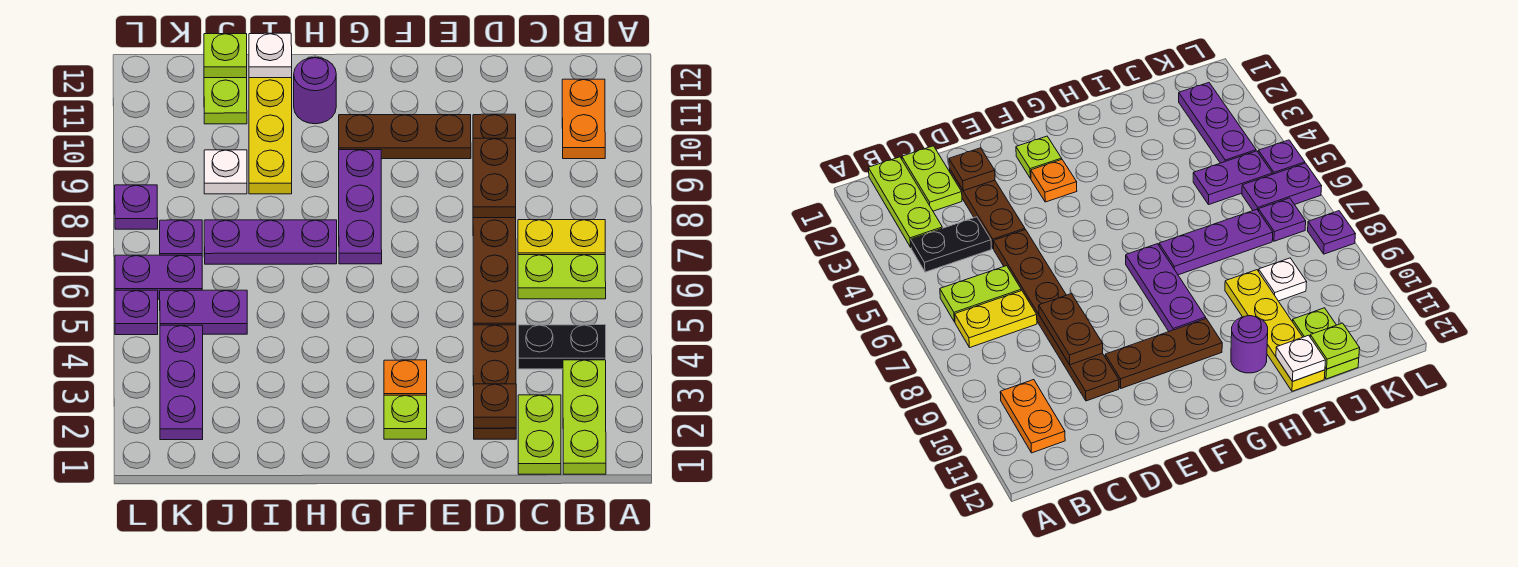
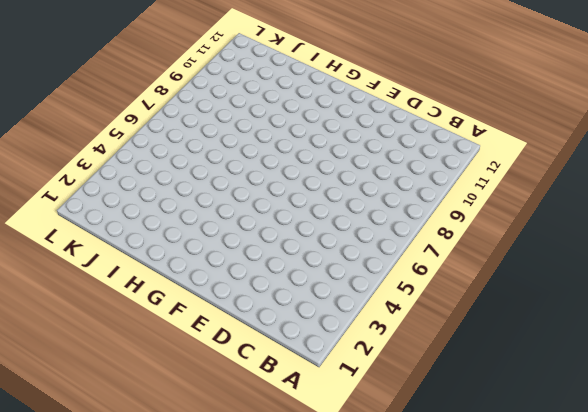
none -> lime 1x3 plate [563,360,606,474]
none -> black 1x2 plate [518,325,606,369]
none -> lime 1x2 plate [518,255,606,299]

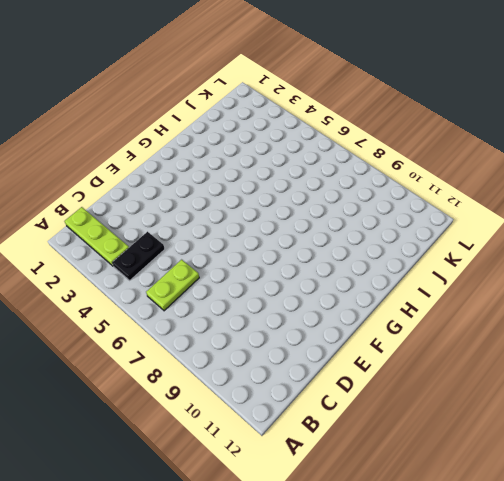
none -> yellow 1x2 plate [518,220,605,255]
none -> orange 1x2 plate [562,79,605,159]
none -> lime 1x2 plate [518,395,561,474]

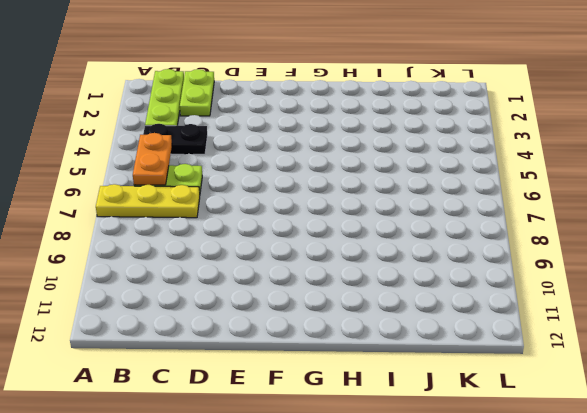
yellow 1x3 plate [96,184,200,218] -> yellow 1x2 plate [518,220,605,255]
orange 1x2 plate [133,133,172,185] -> orange 1x2 plate moved to [562,79,605,159]
none -> brown 1x3 plate [473,325,516,439]
none -> brown 1x6 plate [473,114,516,325]
none -> brown 1x3 plate [339,115,471,159]

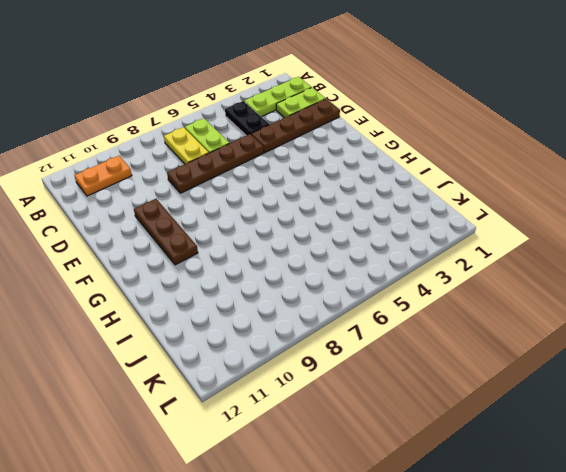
brown 1x4 plate [251,99,340,153] -> brown 1x3 plate [473,325,516,439]
brown 1x4 plate [167,134,264,193] -> brown 1x6 plate [473,114,516,325]
none -> lime 1x1 plate [384,395,427,439]
none -> orange 1x1 plate [384,360,427,395]
none -> purple 1x3 plate [339,150,382,264]

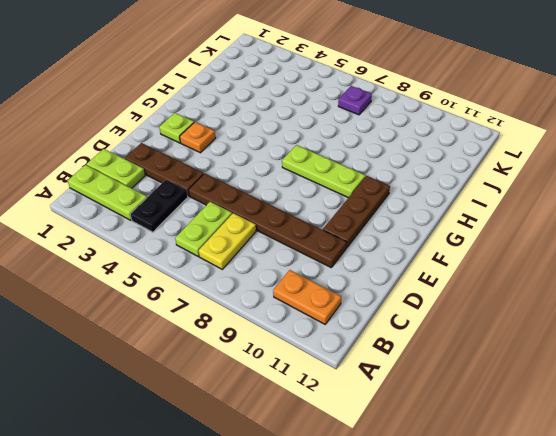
lime 1x3 plate [282,145,365,198] -> purple 1x3 plate [339,150,382,264]
none -> purple 1x3 plate [204,220,337,264]
none -> purple 1x1 round brick [294,57,336,124]
none -> yellow 1x4 plate [249,78,292,194]

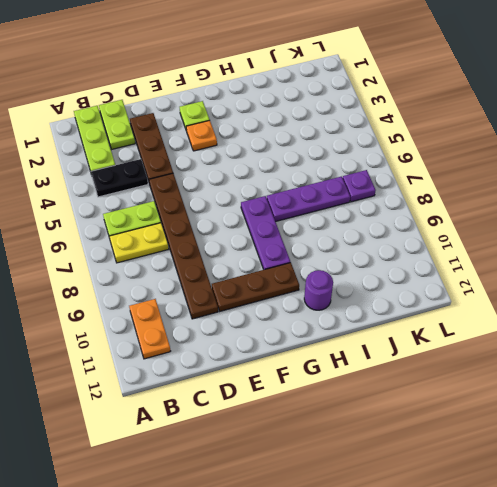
none -> yellow 1x4 plate [249,78,292,194]
none -> purple 1x2 plate [160,290,247,334]
none -> white 1x1 plate [204,150,247,194]

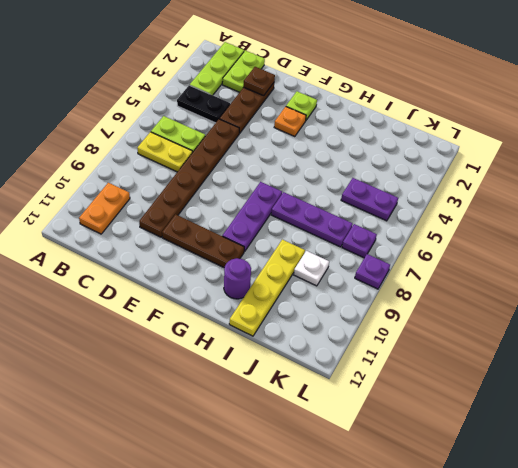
none -> lime 1x2 plate [204,78,247,124]
none -> purple 1x3 plate [160,325,203,440]
none -> purple 1x2 plate [115,255,202,299]

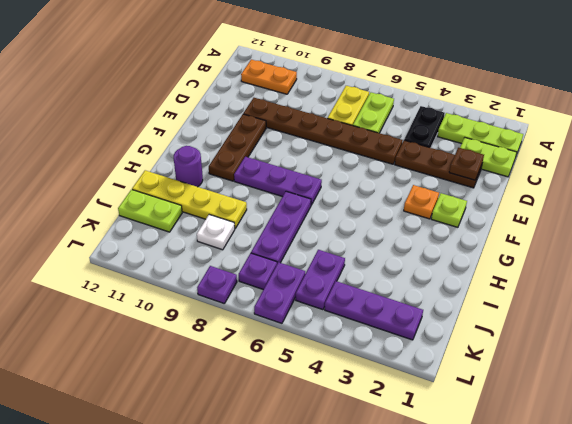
none -> purple 1x1 plate [115,290,158,335]
none -> brown 1x2 plate [473,138,516,218]
none -> white 1x1 plate [249,33,292,78]

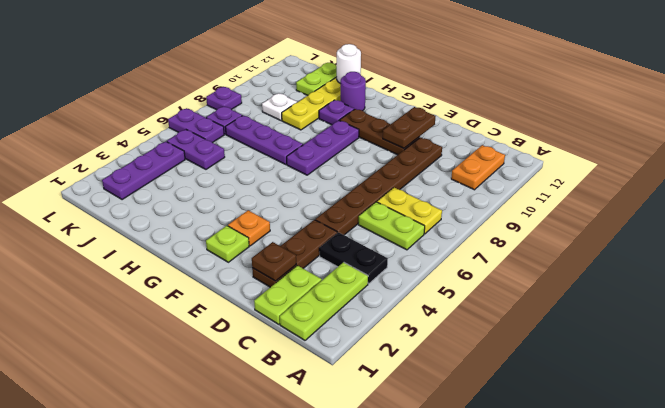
brown 1x2 plate [383,107,436,148] -> brown 1x2 plate moved to [473,138,516,218]
purple 1x1 plate [319,100,354,125] -> purple 1x1 plate moved to [115,290,158,335]
white 1x1 round brick [336,44,361,84] -> white 1x1 plate [249,33,292,78]
none -> lime 1x1 plate [204,34,247,78]

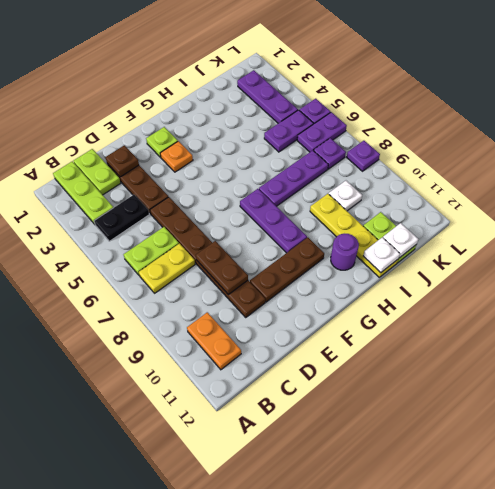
white 1x1 plate [383,223,418,258] -> lime 1x1 plate [204,34,247,78]

